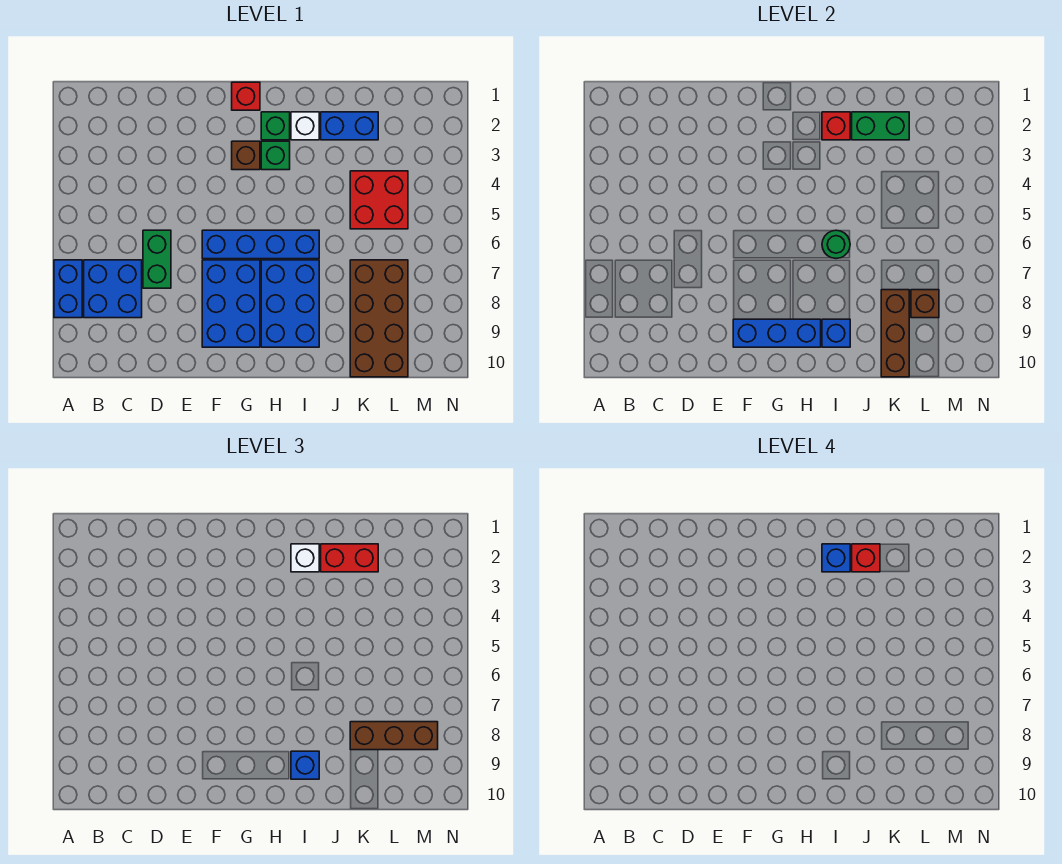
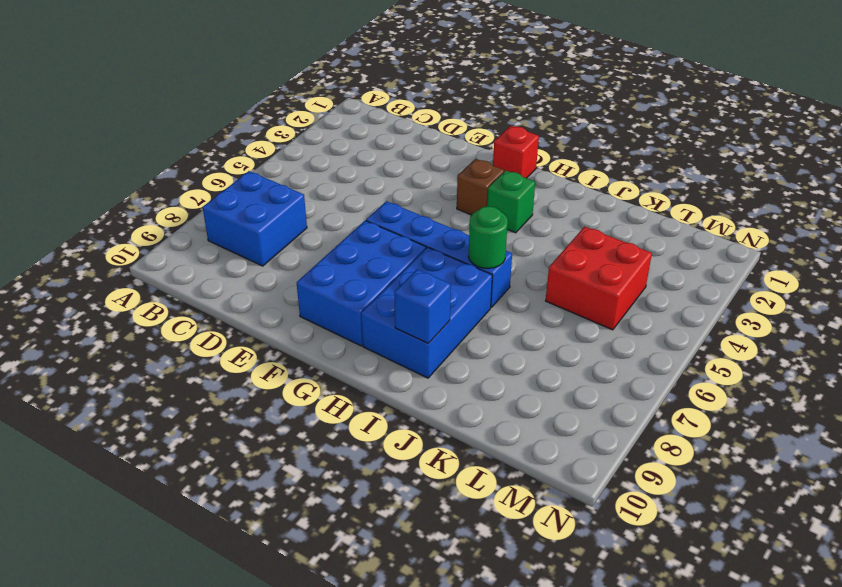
none -> blue 1x2 brick [54,260,82,318]
none -> green 1x2 brick [143,230,171,288]
none -> green 1x1 brick [261,112,290,140]

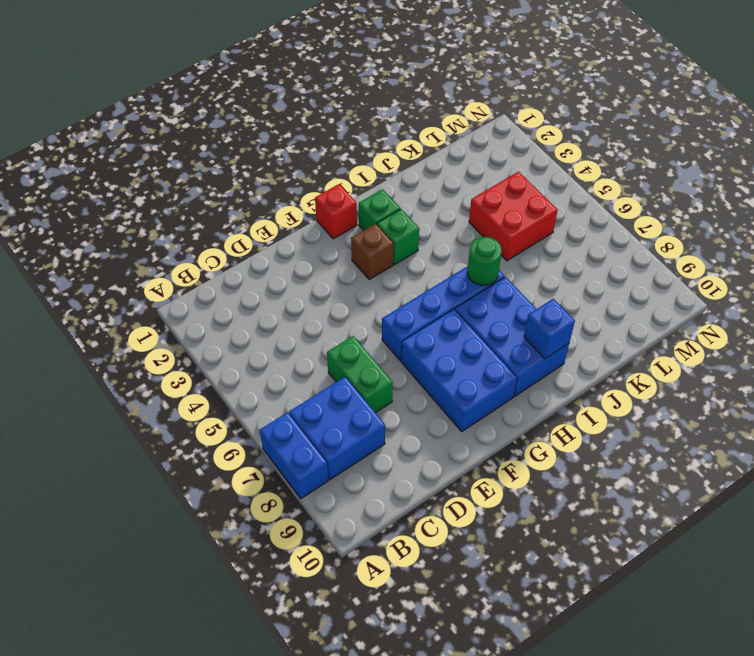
none -> white 1x1 brick [291,112,319,140]
none -> blue 1x2 brick [321,112,378,140]
none -> brown 2x4 brick [350,260,408,377]

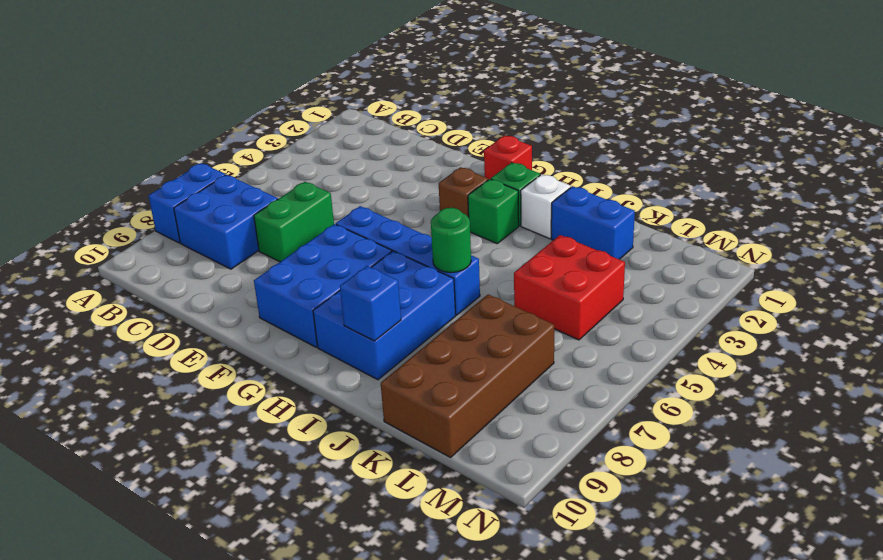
none -> blue 1x3 brick [733,319,821,347]
none -> red 1x1 brick [822,112,850,140]
none -> green 1x2 brick [852,112,909,140]

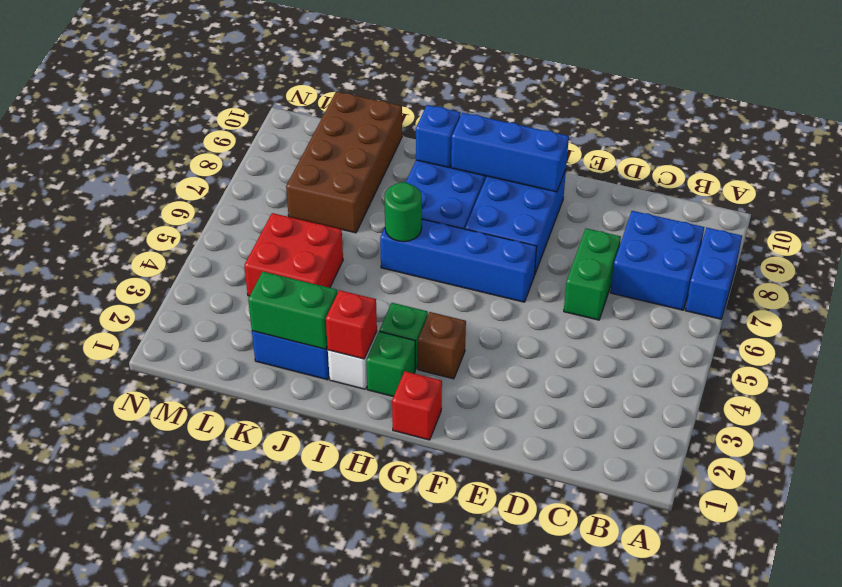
none -> brown 1x3 brick [881,290,909,377]
none -> brown 1x1 brick [911,290,939,318]
none -> white 1x1 brick [291,544,319,572]

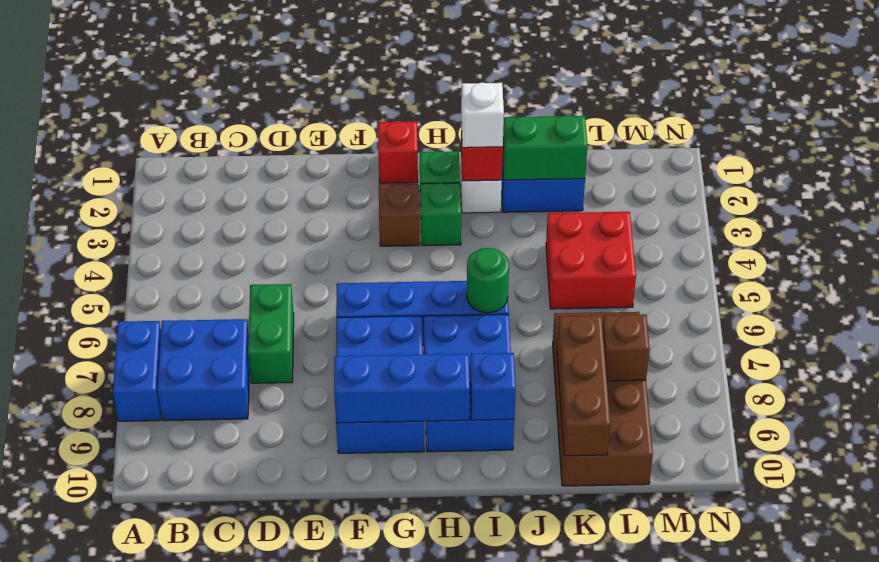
none -> blue 1x1 brick [291,751,319,779]
none -> red 1x2 brick [321,544,378,572]
none -> brown 1x3 brick [350,722,438,750]

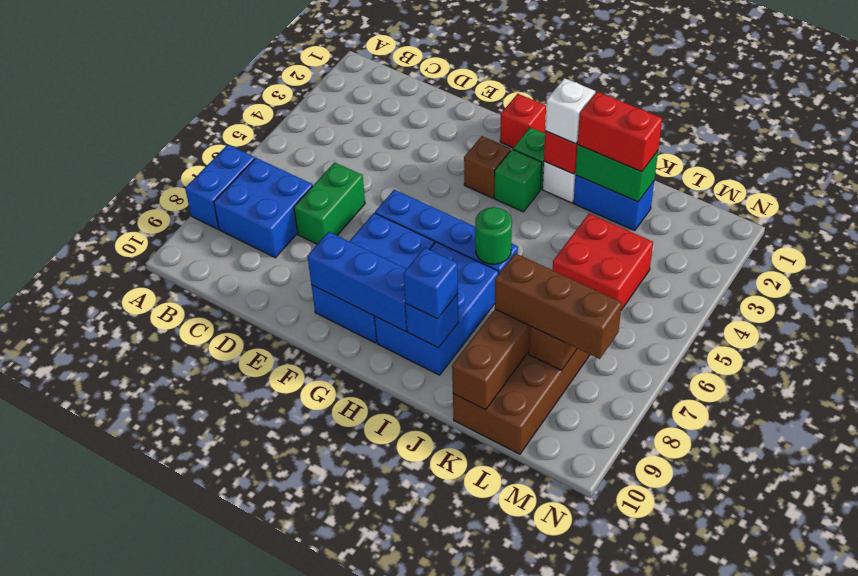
none -> blue 1x1 brick [822,544,850,572]
none -> red 1x1 brick [852,544,880,572]

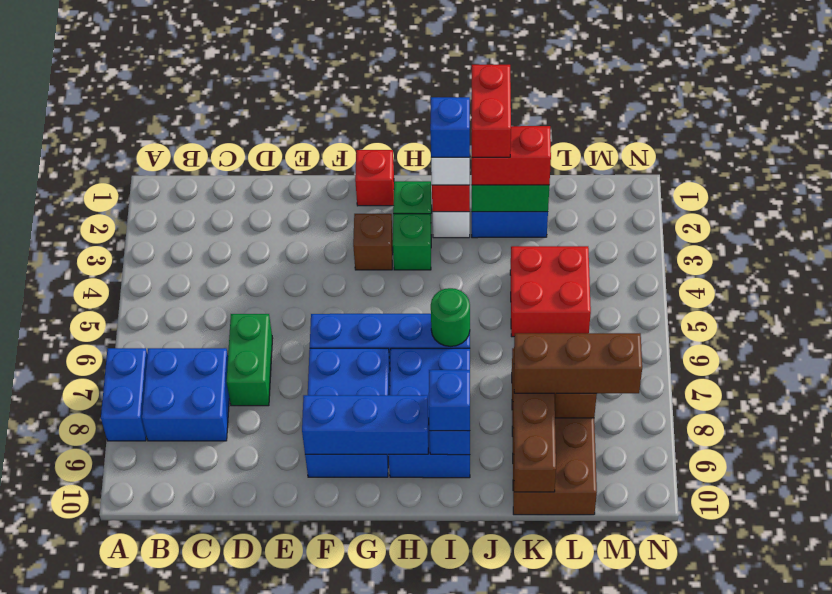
red 1x2 brick [472,65,511,157] -> red 1x1 brick [852,544,880,572]

